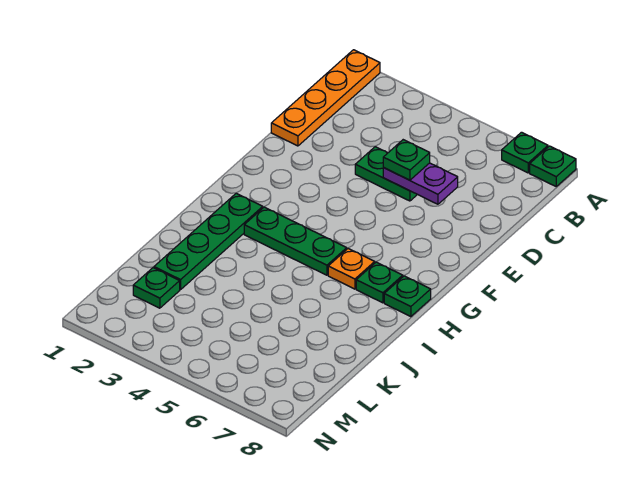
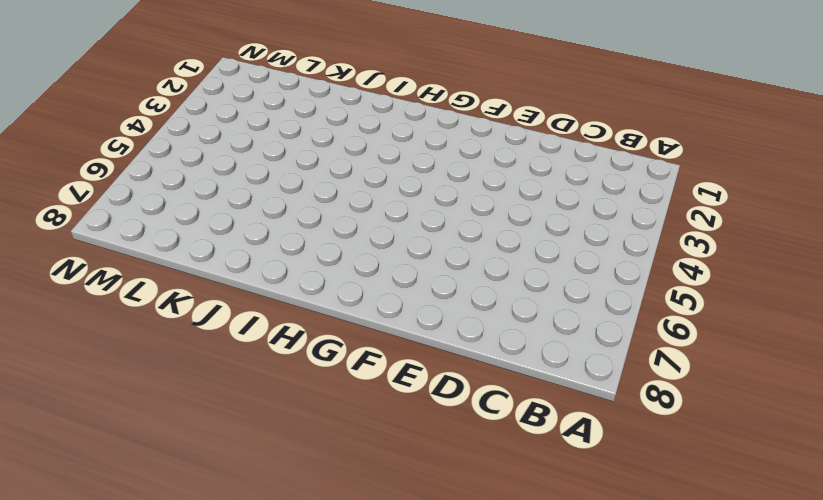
none -> orange 1x4 plate [271,50,380,146]
none -> green 1x1 plate [502,132,548,173]
none -> green 1x1 plate [530,146,576,186]

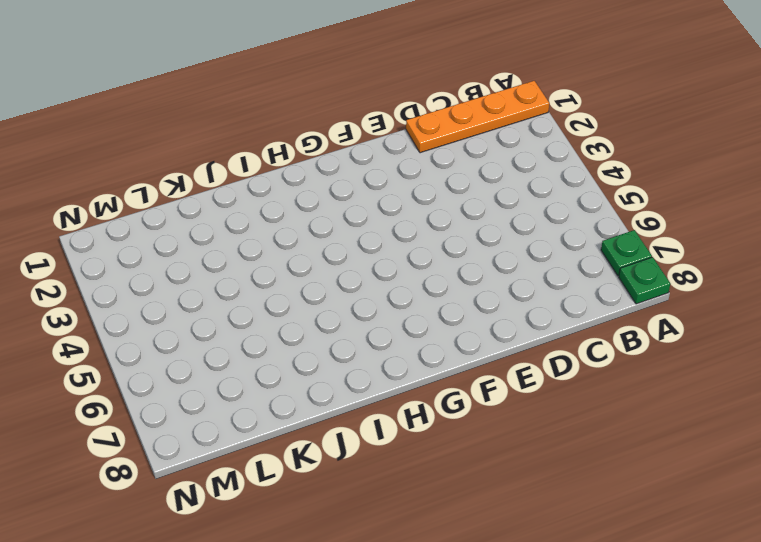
none -> green 1x2 plate [355,147,417,201]
none -> green 1x4 plate [154,193,263,290]
none -> green 1x3 plate [244,207,347,275]

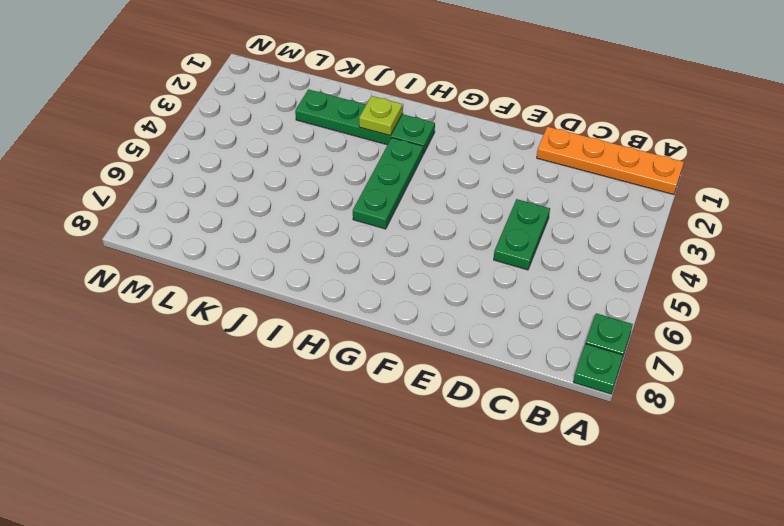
lime 1x1 plate [359,96,402,136] -> none
none -> orange 1x1 plate [328,249,375,289]
none -> green 1x1 plate [356,262,403,303]
none -> green 1x1 plate [384,276,431,317]

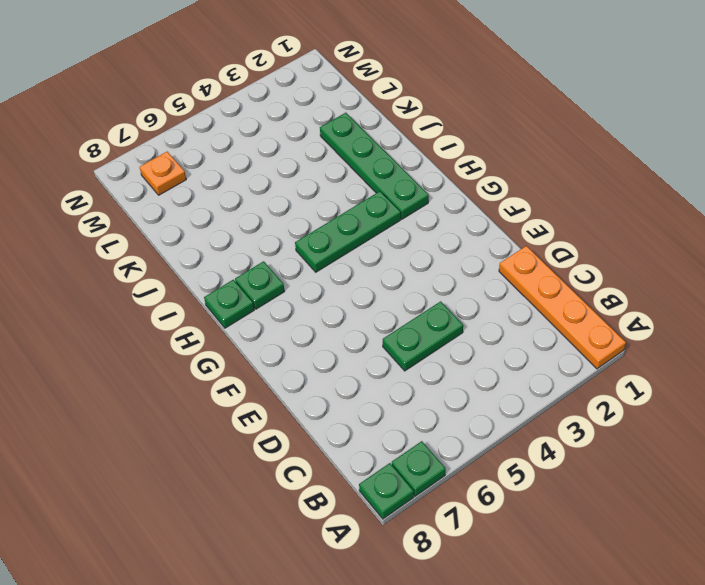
orange 1x1 plate [140,152,186,195] -> orange 1x1 plate moved to [328,249,375,289]
none -> green 1x1 plate [133,268,180,308]
none -> purple 1x2 plate [383,163,458,204]
none -> green 1x1 plate [383,140,430,180]

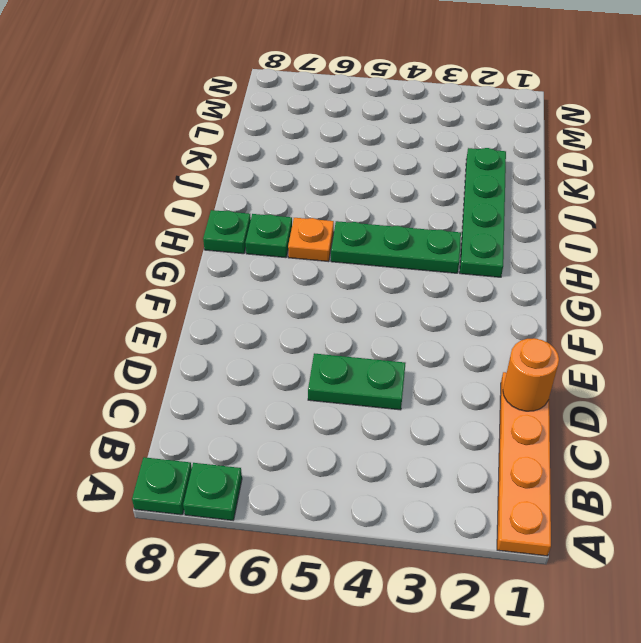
orange 1x1 round brick [503,338,559,411] -> none
none -> green 1x1 plate [133,268,180,308]
none -> purple 1x2 plate [383,163,458,204]
none -> green 1x1 plate [383,140,430,180]

